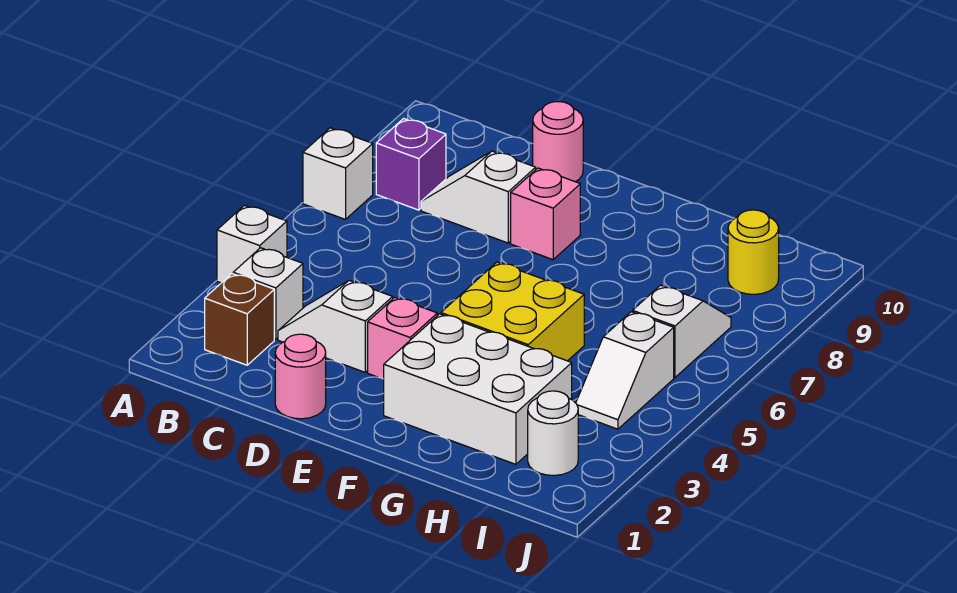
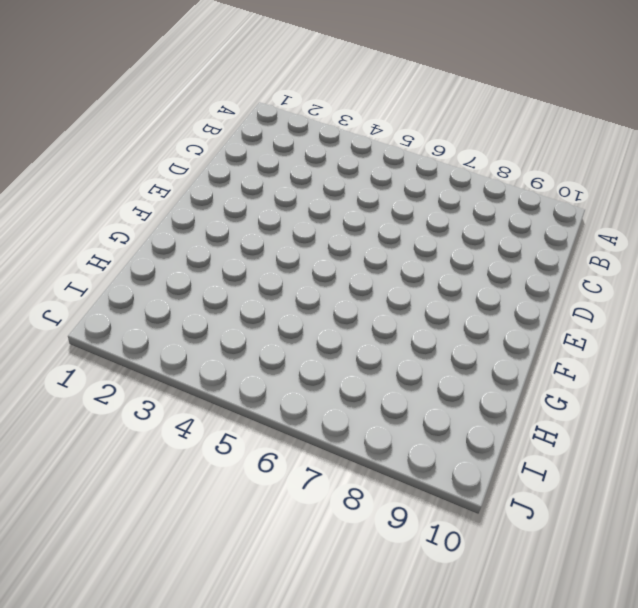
none -> white 1x1 brick [217,205,287,283]
none -> white 1x1 brick [303,128,373,219]
none -> brown 1x1 brick [205,274,274,365]

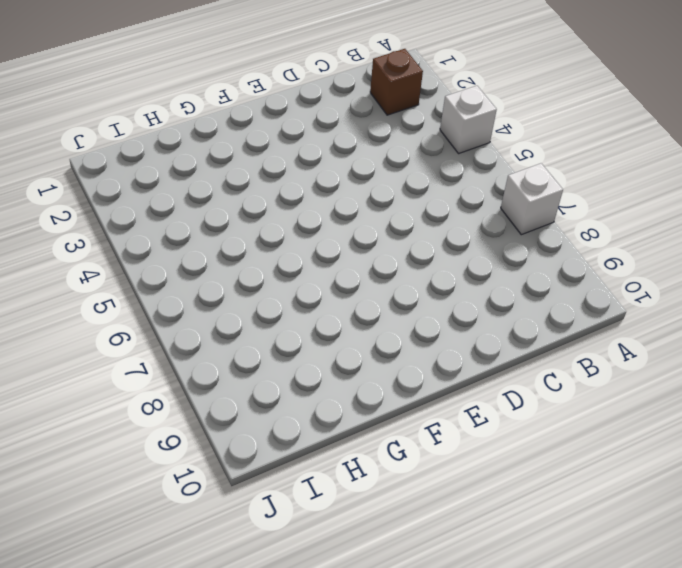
none -> white 1x1 brick [233,248,303,339]
none -> purple 1x1 brick [376,119,446,210]
none -> white 1x2 slope [278,281,393,372]

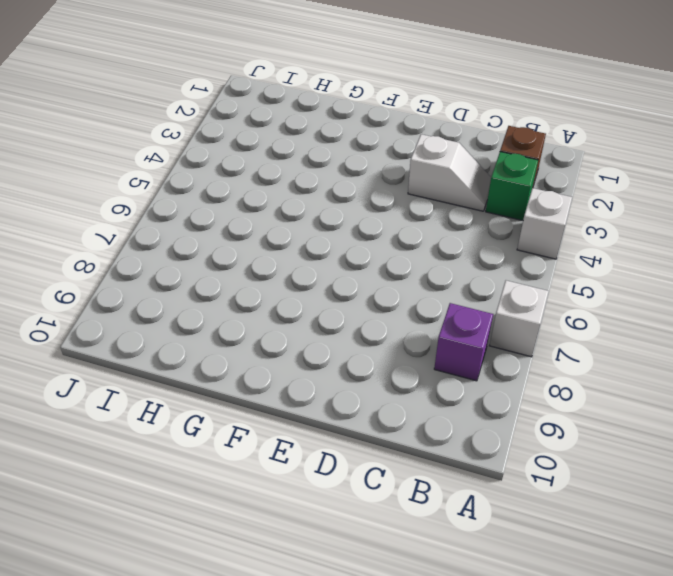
green 1x1 brick [486,152,538,220] -> white 1x1 brick [233,248,303,339]
none -> white 1x2 slope [421,151,536,243]
none -> pink 1x1 round brick [275,334,326,419]
none -> pink 1x1 round brick [533,102,583,182]

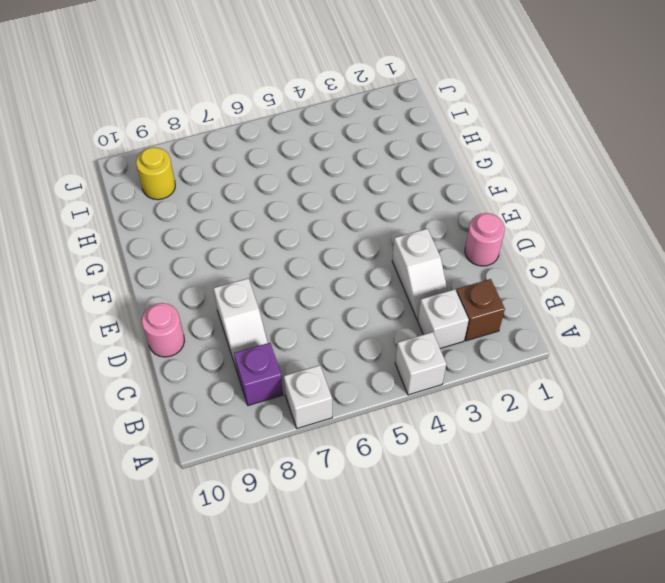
none -> pink 1x1 brick [368,298,437,379]
none -> pink 1x1 brick [511,168,580,260]
none -> white 2x3 brick [384,314,572,464]

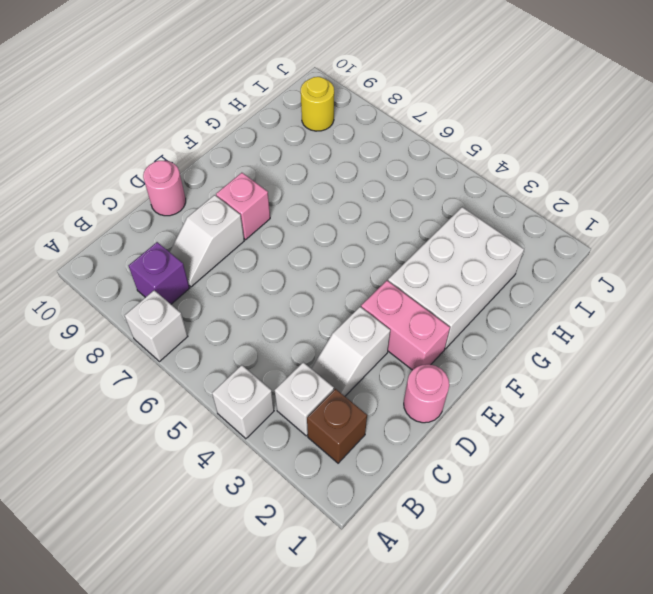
pink 1x2 brick [361,281,450,370] -> pink 1x1 brick [368,298,437,379]
none -> yellow 2x2 brick [441,262,584,361]
none -> white 1x1 round brick [528,391,578,475]
none -> white 1x2 slope [576,312,674,429]

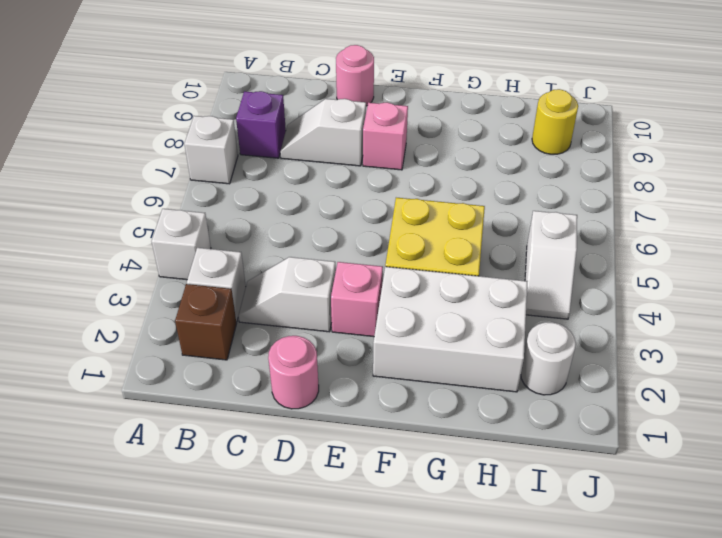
none -> white 1x2 slope [633,285,731,377]

